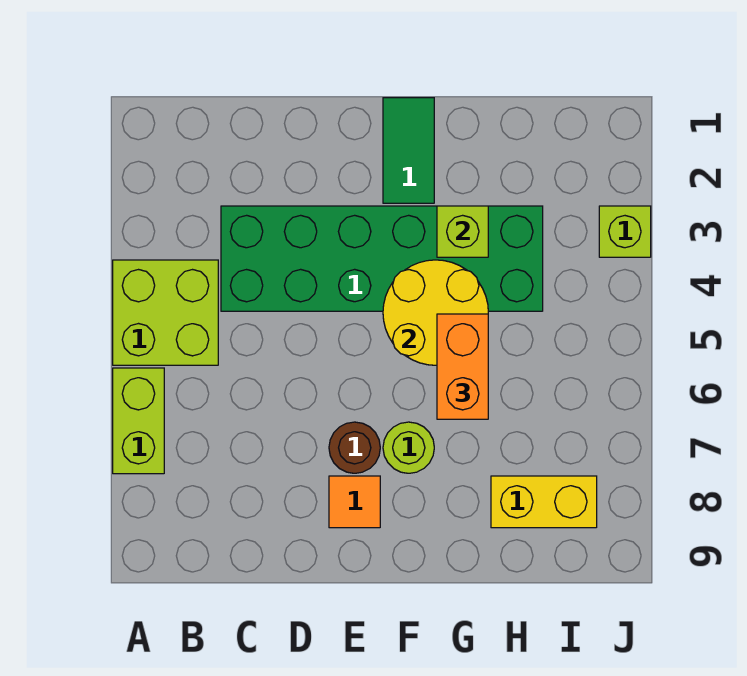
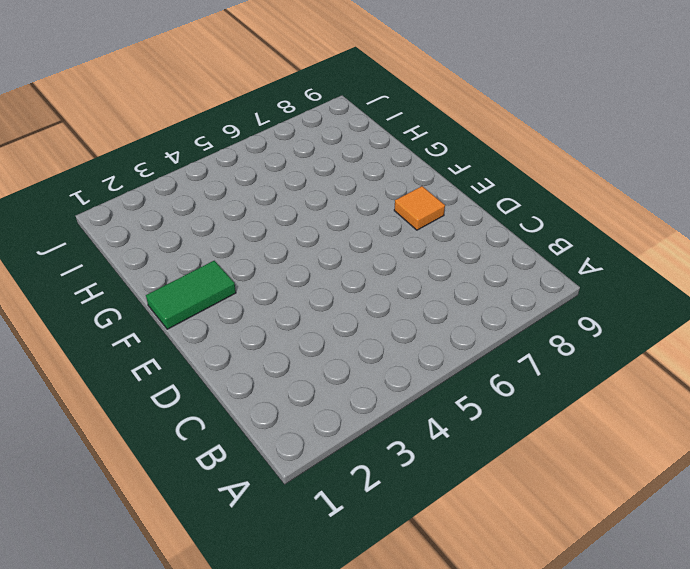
none -> lime 2x2 brick [113,260,218,365]
none -> lime 1x2 brick [113,368,164,474]
none -> green 2x6 brick [221,206,543,311]

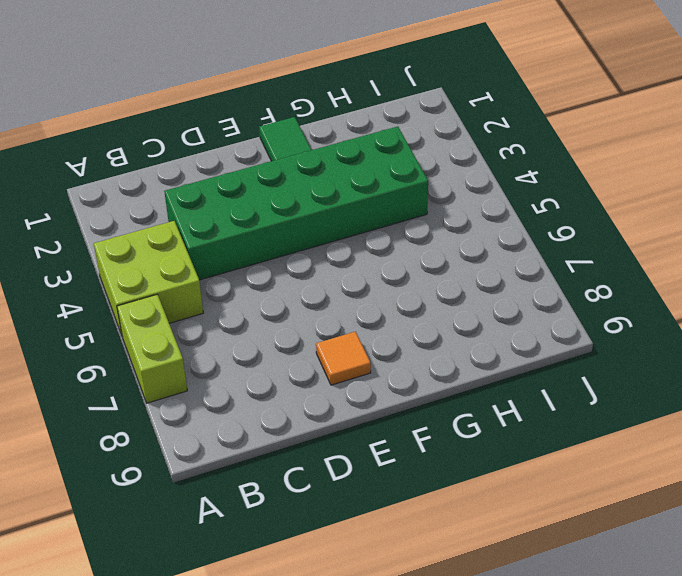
none -> brown 1x1 round brick [329,422,380,473]
none -> lime 1x1 round brick [383,422,434,473]
none -> yellow 1x2 brick [491,476,597,528]

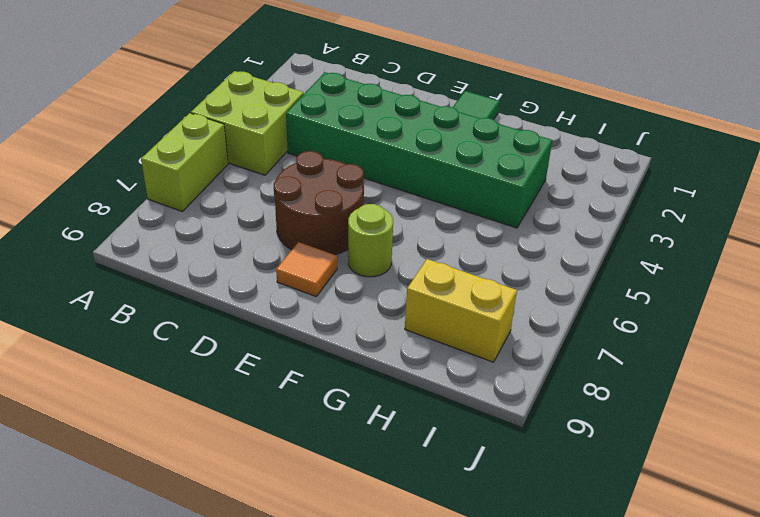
brown 2x2 round brick [274,151,364,255] -> brown 1x1 round brick [329,422,380,473]
none -> lime 1x1 brick [599,206,651,257]
none -> yellow 2x2 round brick [383,260,488,365]
none -> lime 1x1 brick [437,206,488,257]

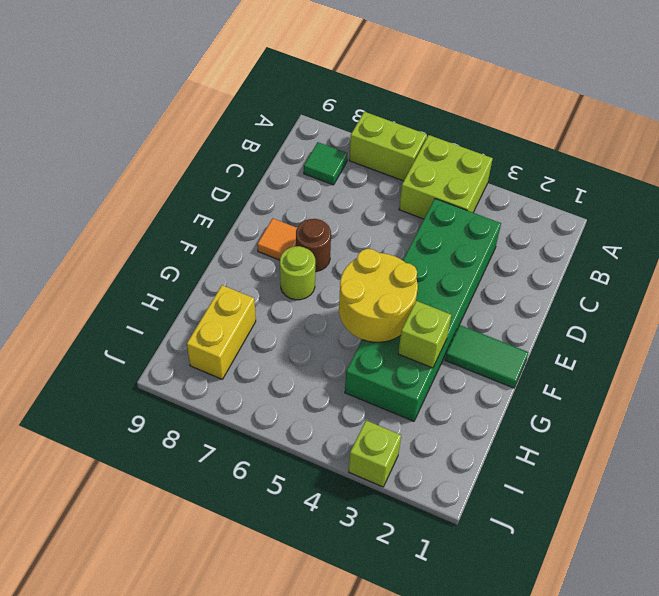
green 1x1 tile [304,142,348,185] -> none
none -> orange 1x2 brick [437,314,488,419]

